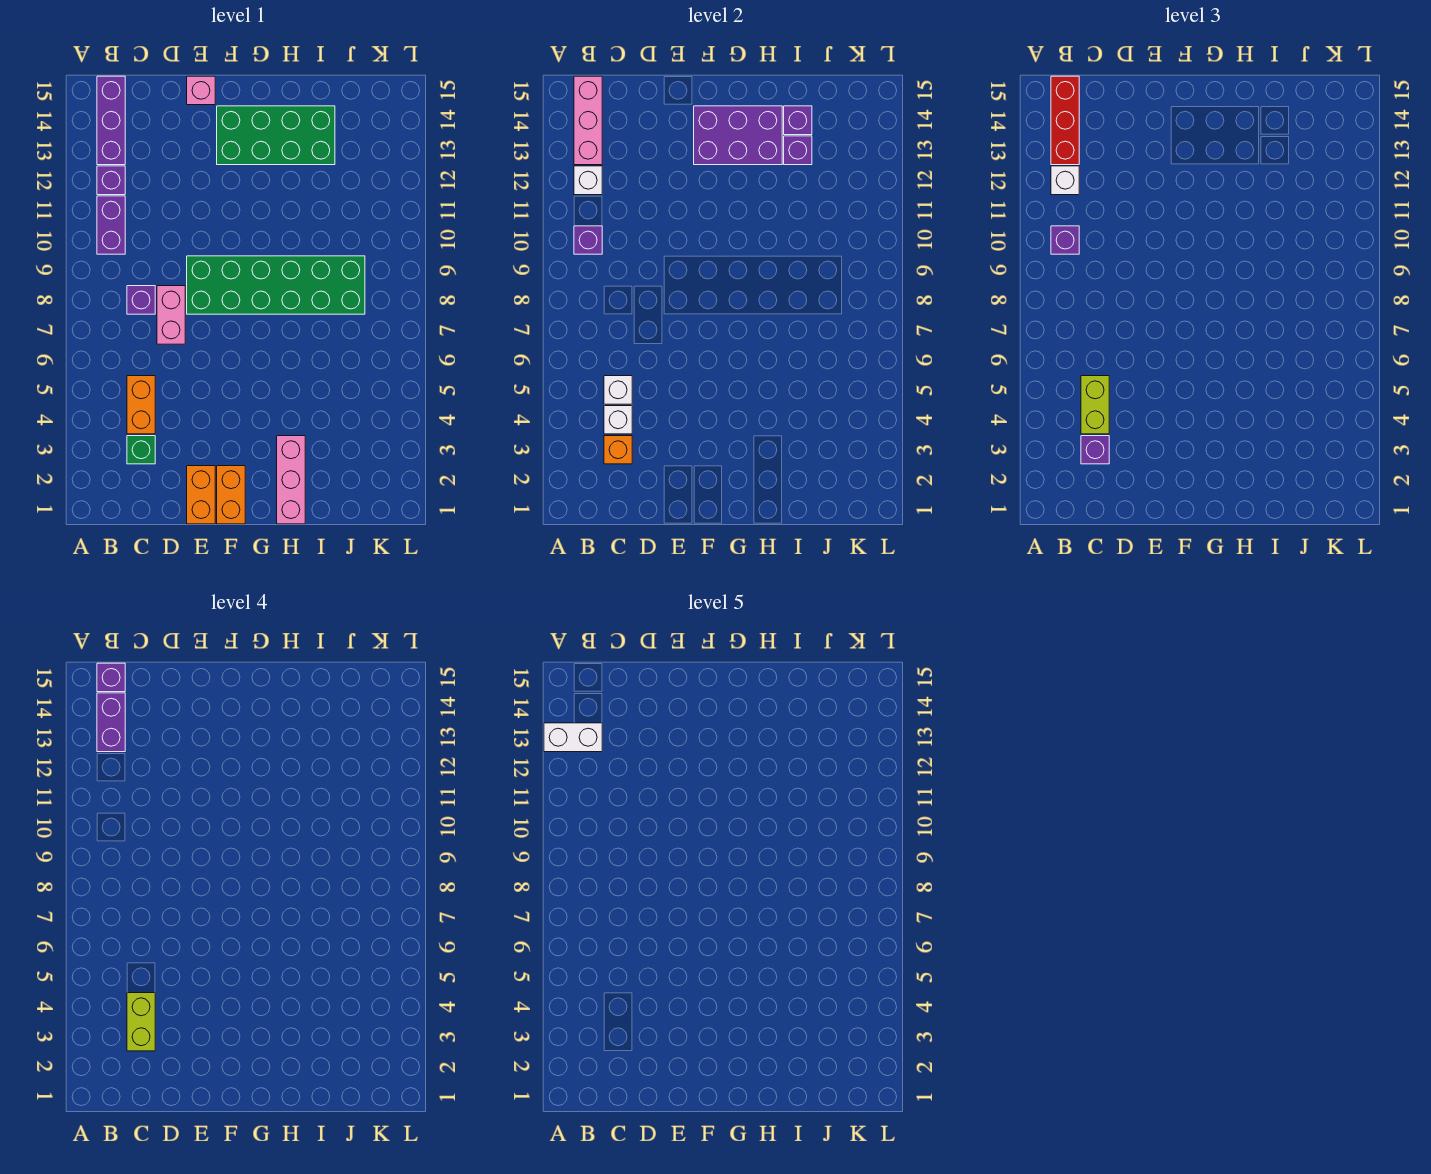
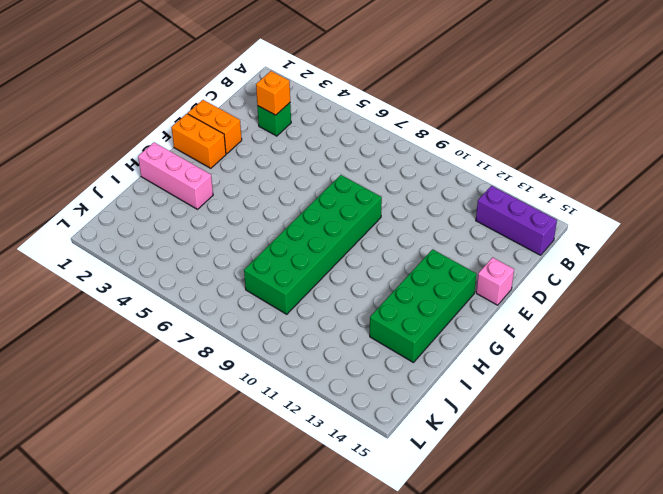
none -> purple 1x2 brick [97,196,125,254]
none -> purple 1x1 brick [97,166,125,195]
none -> orange 1x2 brick [127,376,155,434]
none -> purple 1x1 brick [127,286,155,314]

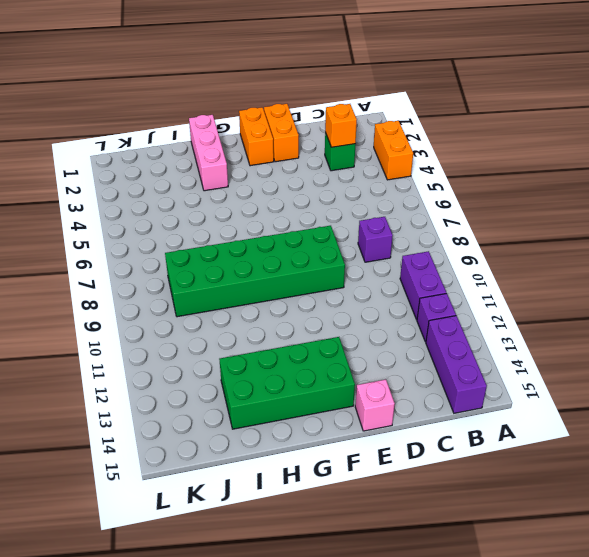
orange 1x2 brick [374,121,413,180] -> orange 1x2 brick moved to [127,376,155,434]
none -> pink 1x2 brick [157,286,185,344]
none -> purple 1x1 brick [574,226,602,254]
none -> white 1x1 brick [574,166,602,195]
none -> pink 1x3 brick [574,76,602,165]

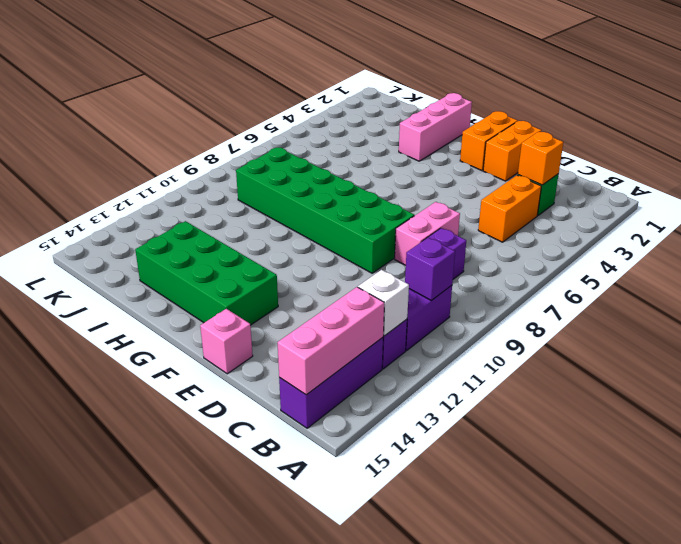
none -> white 1x1 brick [604,406,632,434]
none -> white 1x1 brick [604,376,632,404]
none -> purple 2x3 brick [694,106,782,165]
none -> purple 1x1 brick [784,136,812,165]

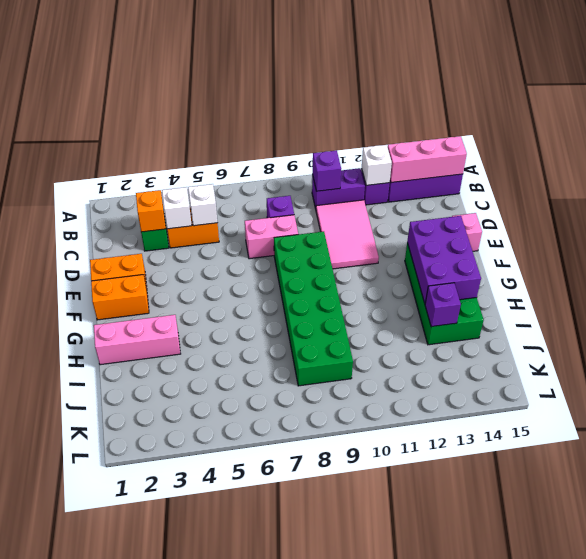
pink 2x3 tile [316,200,379,269] -> none
none -> purple 1x1 brick [784,106,812,135]
none -> purple 1x1 brick [1051,226,1079,254]
none -> white 1x1 brick [1051,166,1079,195]
none -> red 1x3 brick [1051,76,1079,165]

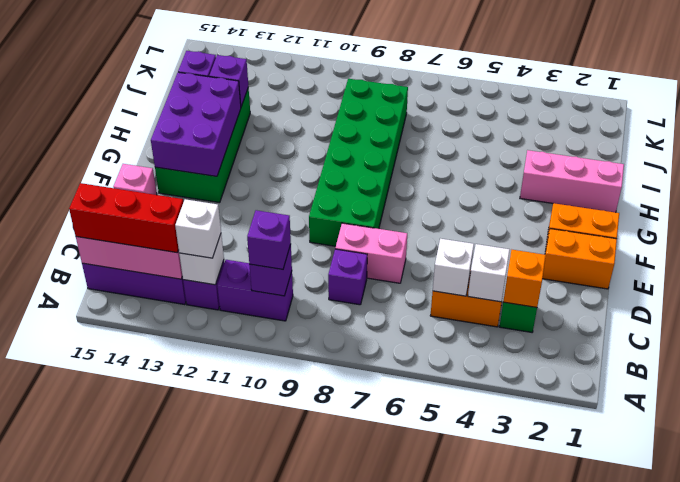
none -> purple 1x1 brick [1081,436,1109,464]
none -> lime 1x2 brick [1081,376,1109,434]
none -> purple 1x2 brick [97,693,125,752]
none -> purple 1x1 brick [97,663,125,692]

